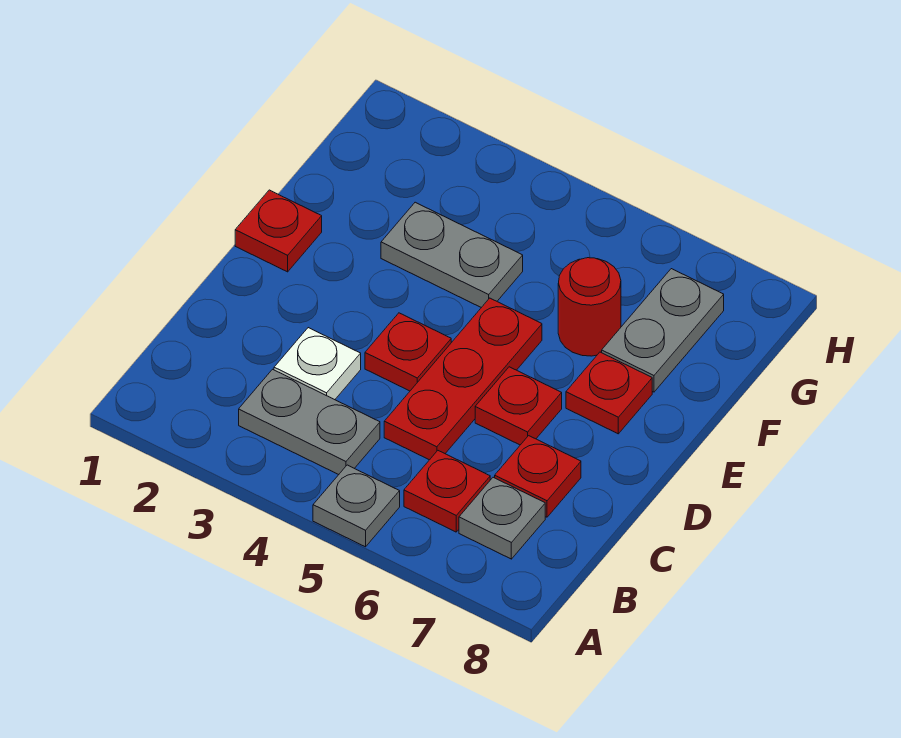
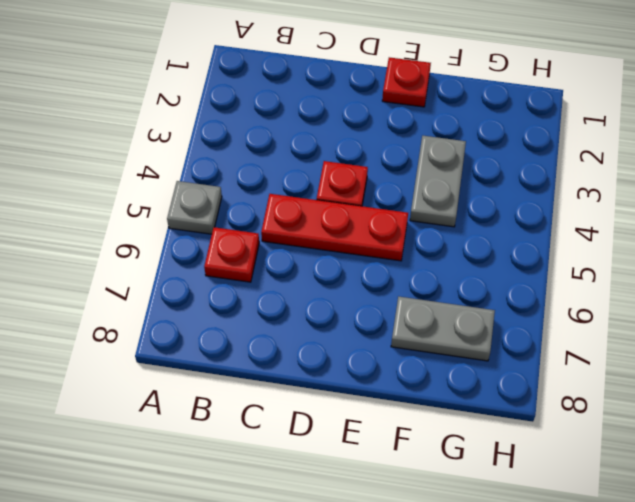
none -> grey 1x2 plate [239,369,380,475]
none -> grey 1x1 plate [459,477,545,559]
none -> white 1x1 plate [274,328,361,400]

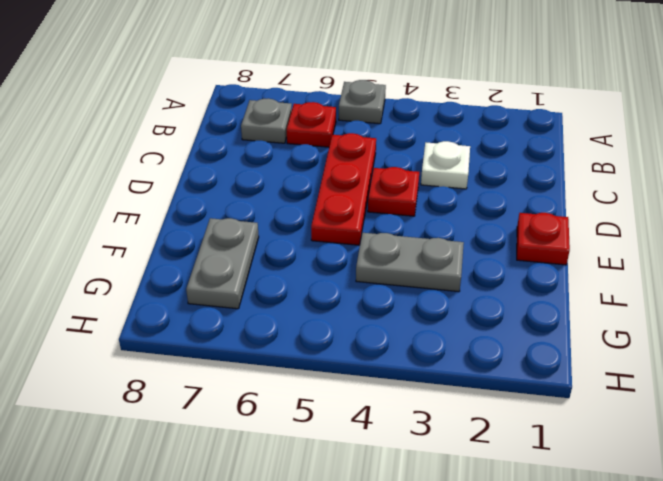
none -> grey 1x2 plate [239,369,380,475]
none -> red 1x1 plate [495,436,581,517]
none -> red 1x1 plate [475,367,562,445]

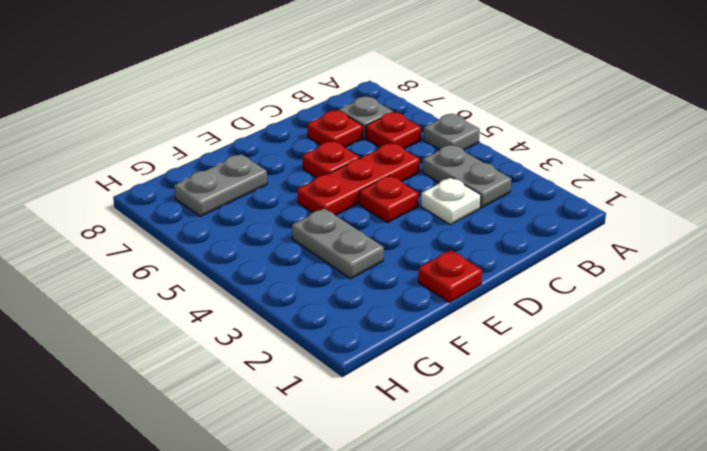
none -> red 1x1 plate [566,352,652,434]
none -> red 1x1 round brick [558,258,621,356]

